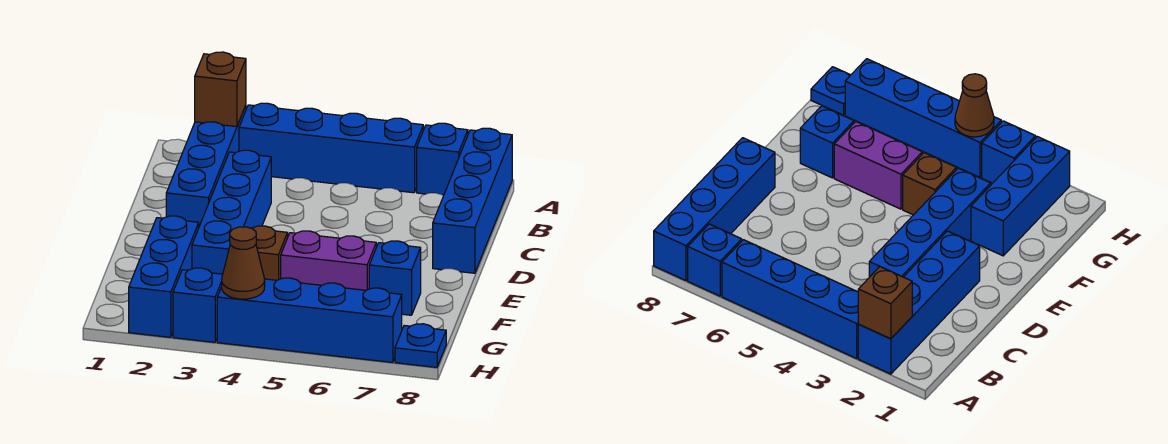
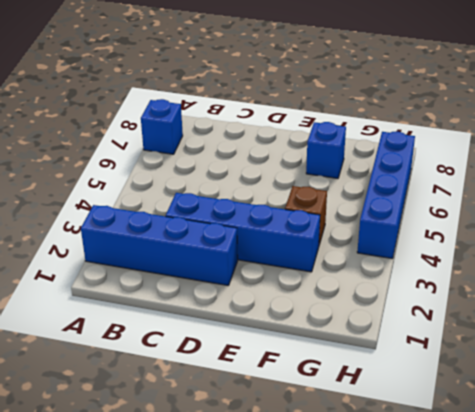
none -> blue 1x4 brick [239,103,423,193]
none -> blue 1x4 brick [433,128,512,273]
none -> blue 1x3 brick [129,216,199,337]

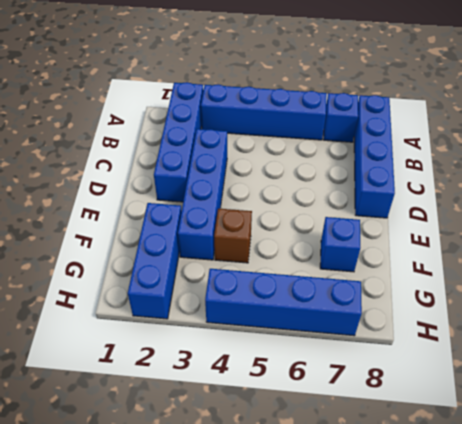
none -> purple 1x2 brick [281,231,376,290]
none -> blue 1x1 brick [173,268,223,342]
none -> blue 1x1 plate [395,324,446,367]

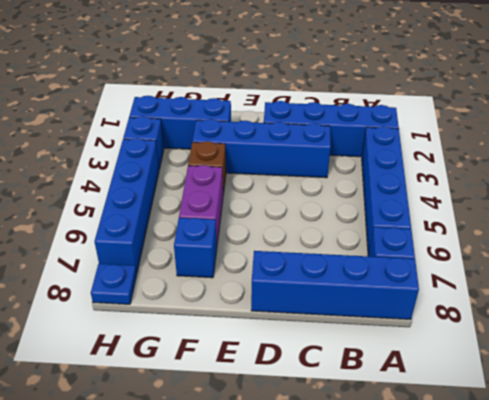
none -> brown 1x1 brick [195,52,246,127]
none -> brown 1x1 cone [222,227,265,299]

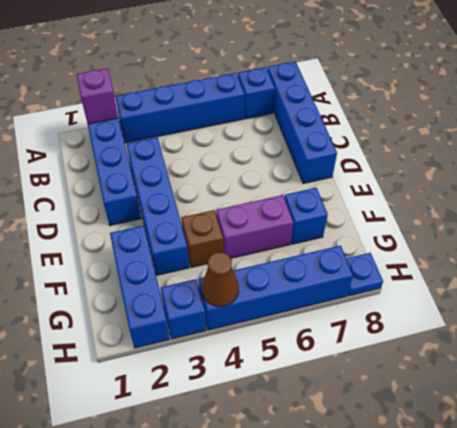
purple 1x1 brick [76,68,118,124] -> brown 1x1 brick [195,52,246,127]

